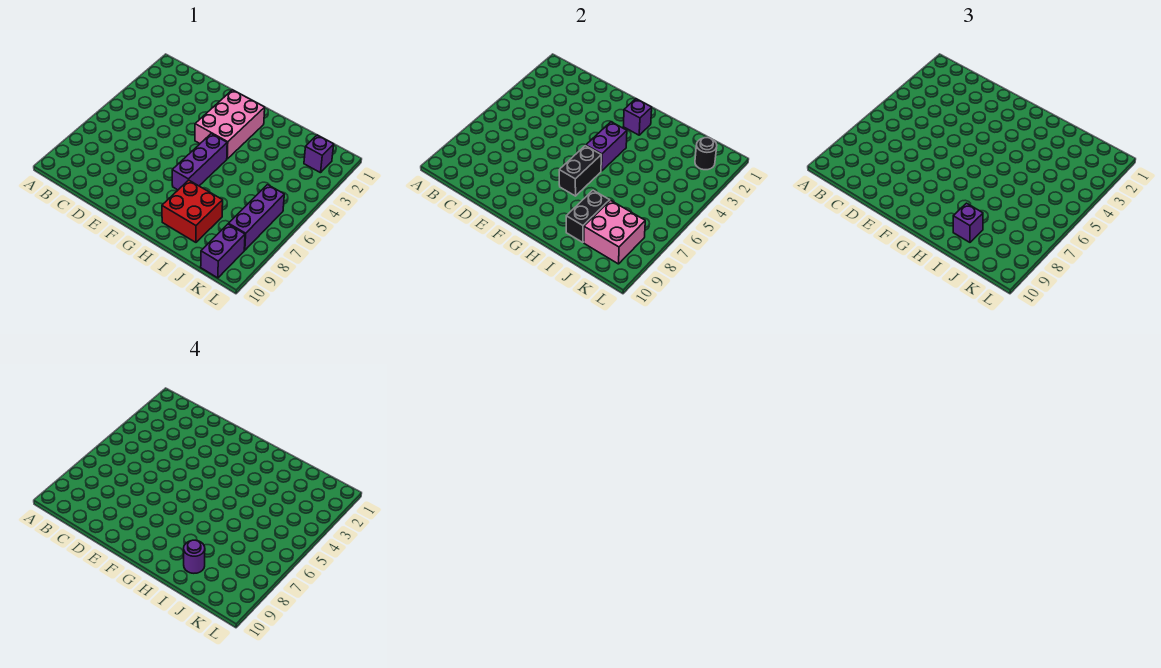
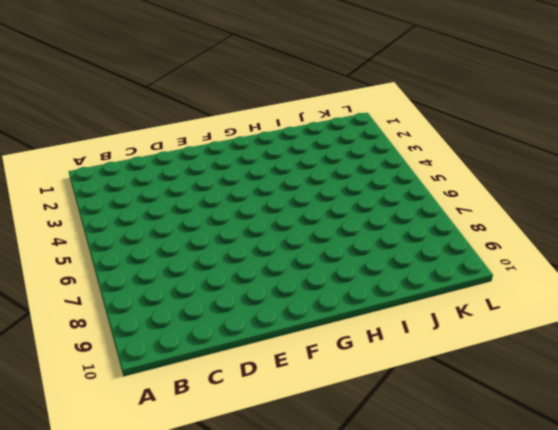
none -> pink 2x3 brick [195,90,265,159]
none -> purple 1x3 brick [172,134,227,190]
none -> red 2x2 brick [162,180,223,242]

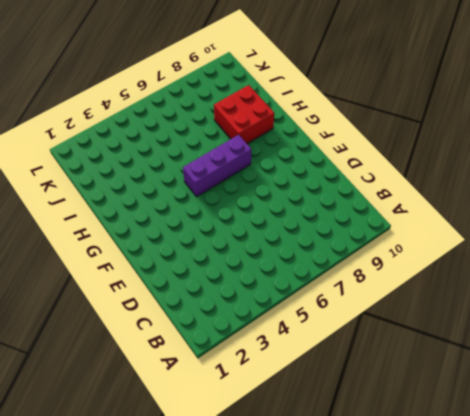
none -> pink 2x3 brick [195,90,265,159]
none -> purple 1x1 brick [304,135,334,173]
none -> purple 1x3 brick [228,185,284,250]

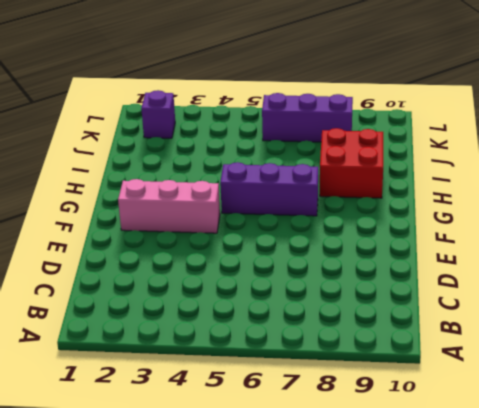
pink 1x3 brick [118,179,220,233] -> pink 2x3 brick [195,90,265,159]
none -> purple 1x2 brick [201,224,245,278]
none -> purple 1x1 brick [624,99,652,135]
none -> purple 1x2 brick [586,122,627,171]

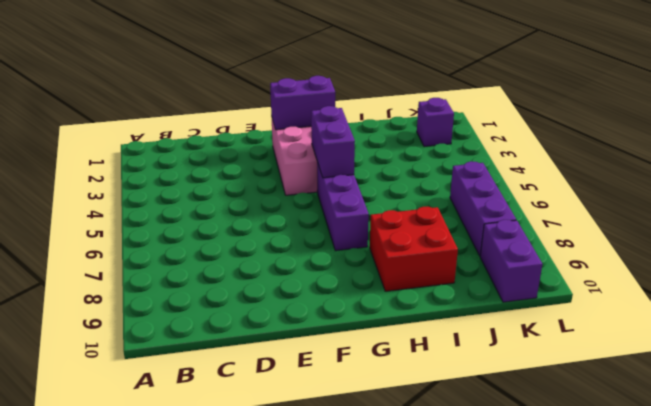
purple 1x2 brick [270,76,335,130] -> purple 1x1 brick [624,99,652,135]
none -> black 1x2 brick [559,146,601,196]
none -> black 1x2 brick [566,190,610,242]
none -> pink 2x2 brick [584,200,645,264]

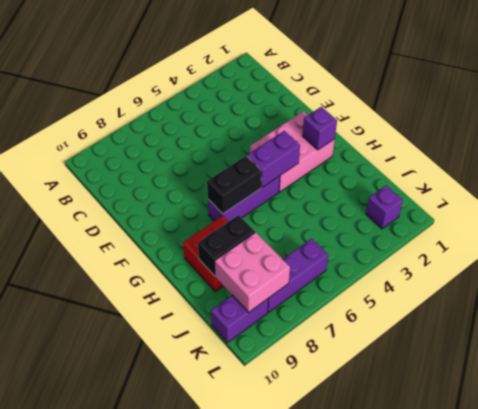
none -> black 1x1 round brick [695,138,717,170]
none -> purple 1x1 brick [953,203,983,242]
none -> purple 1x1 round brick [184,540,205,573]

